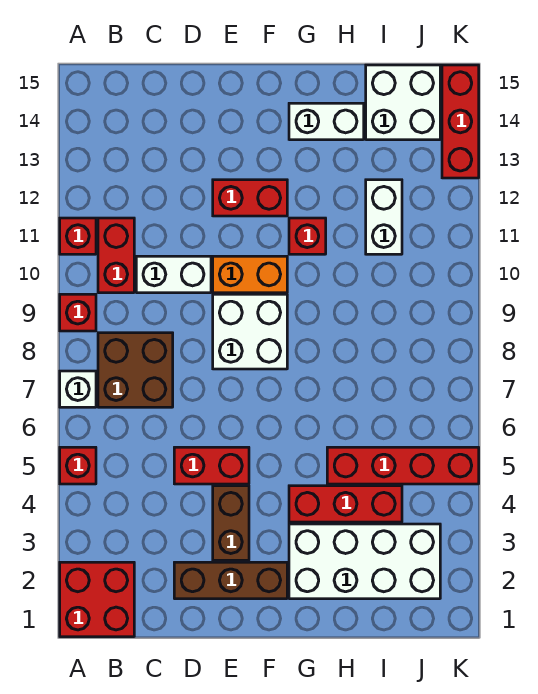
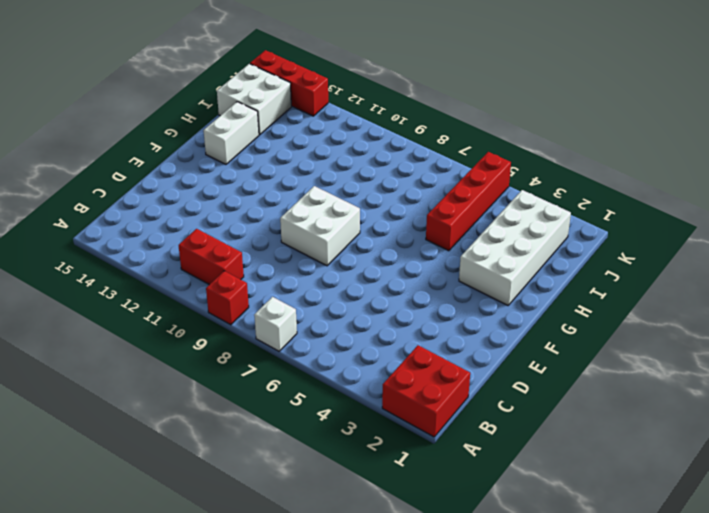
none -> red 1x1 brick [60,447,96,484]
none -> red 1x1 brick [60,218,96,254]
none -> brown 2x2 brick [98,333,173,407]

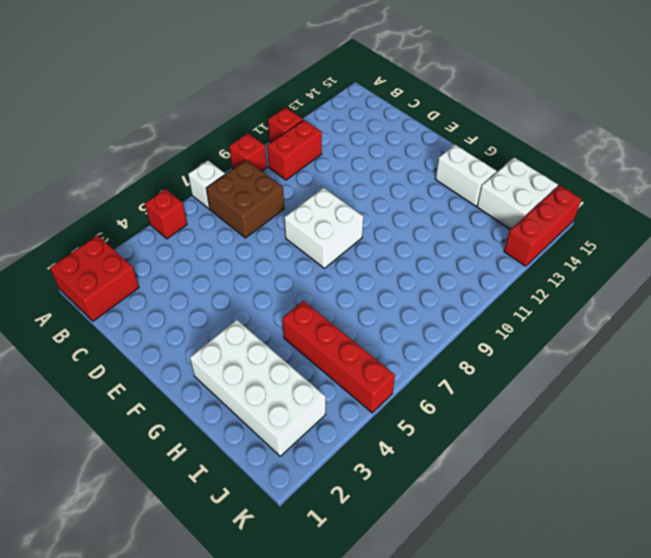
none -> white 1x2 brick [136,256,211,293]
none -> brown 1x3 brick [174,562,287,599]
none -> red 1x2 brick [174,447,249,484]

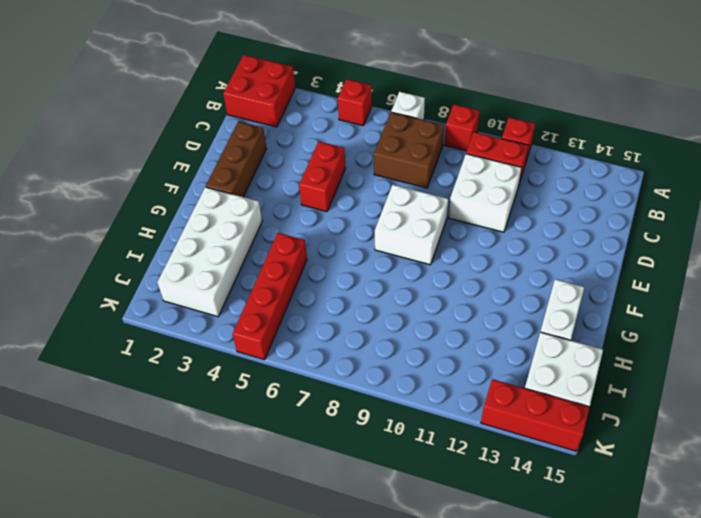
white 2x2 brick [449,154,522,232] -> white 1x2 brick [136,256,211,293]
none -> brown 1x2 brick [213,486,249,560]
none -> orange 1x2 brick [213,256,287,293]
none -> red 1x2 brick [213,180,287,216]

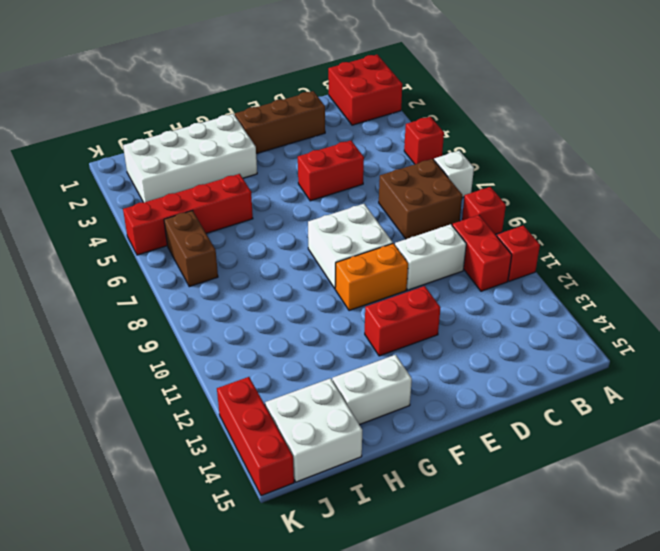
brown 1x2 brick [164,211,218,287] -> brown 1x2 brick moved to [213,486,249,560]
none -> red 1x3 brick [289,486,402,522]
none -> red 1x1 brick [289,218,326,254]
none -> white 1x2 brick [366,180,402,254]

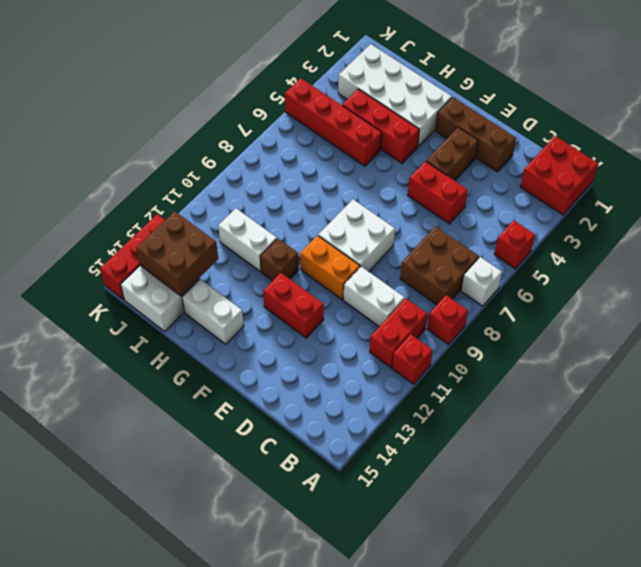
brown 1x1 brick [260,239,299,281] -> red 1x1 brick [289,218,326,254]
white 1x2 brick [218,208,277,272] -> white 1x2 brick turned to [366,180,402,254]
brown 2x2 brick [136,211,218,296] -> none

